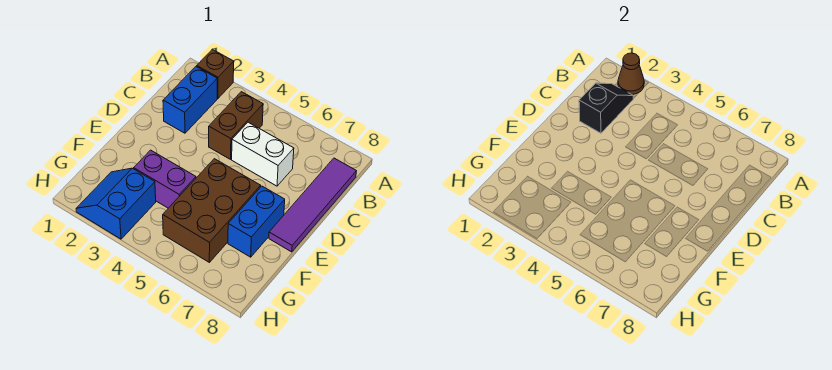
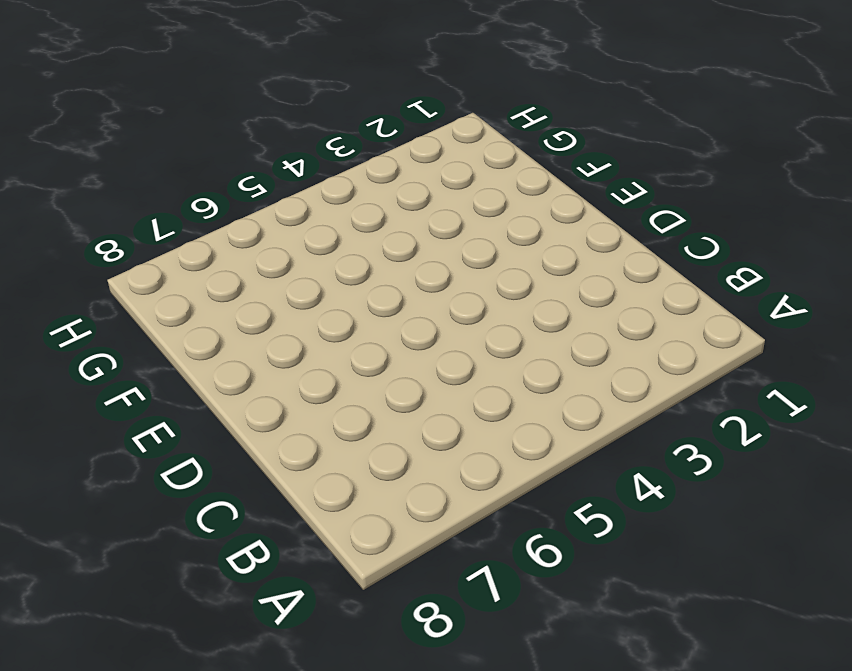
none -> brown 1x1 brick [197,49,234,98]
none -> blue 1x2 brick [163,66,217,133]

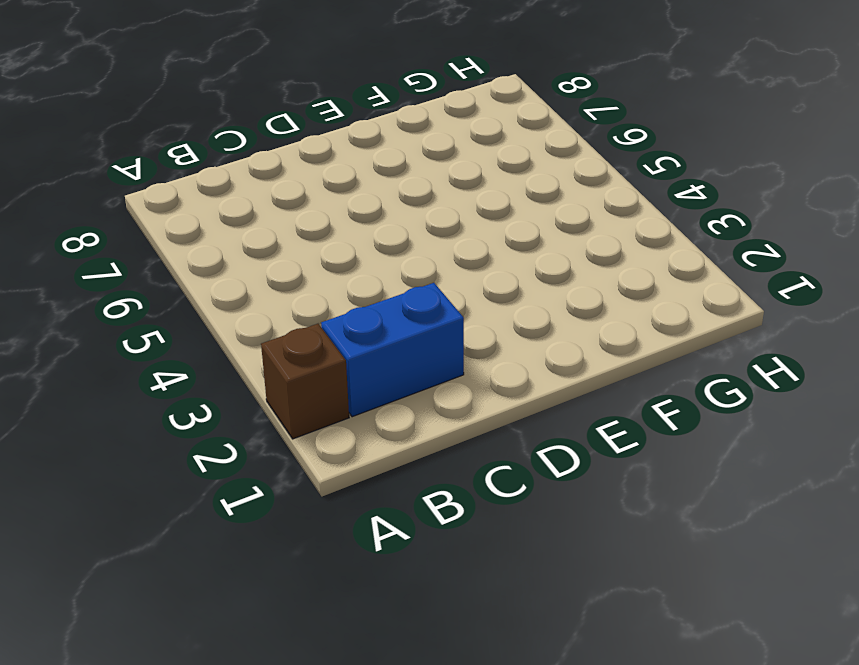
none -> brown 1x2 brick [209,92,263,159]
none -> purple 1x4 tile [269,158,356,252]

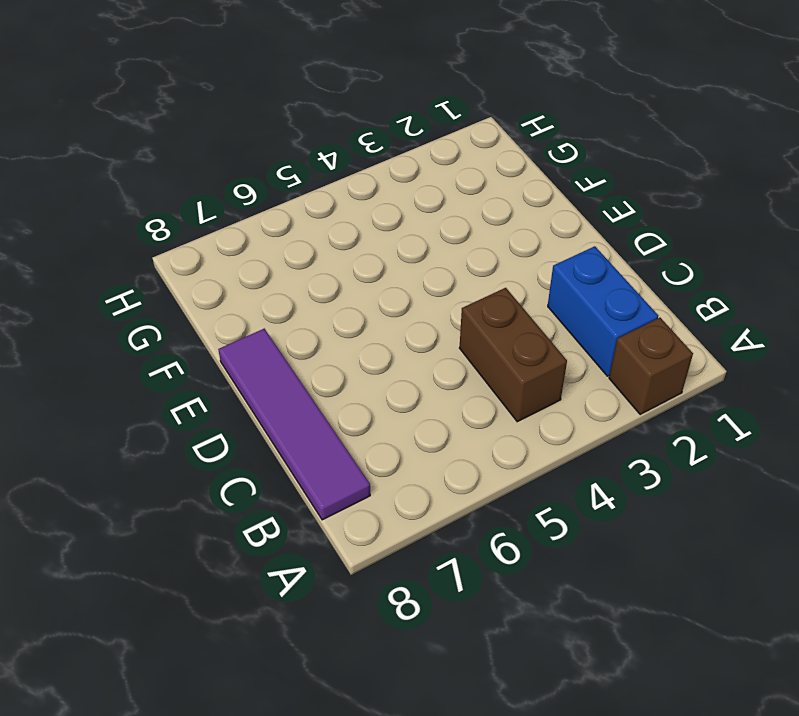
none -> white 1x2 brick [232,122,294,186]
none -> brown 2x3 brick [163,159,261,262]

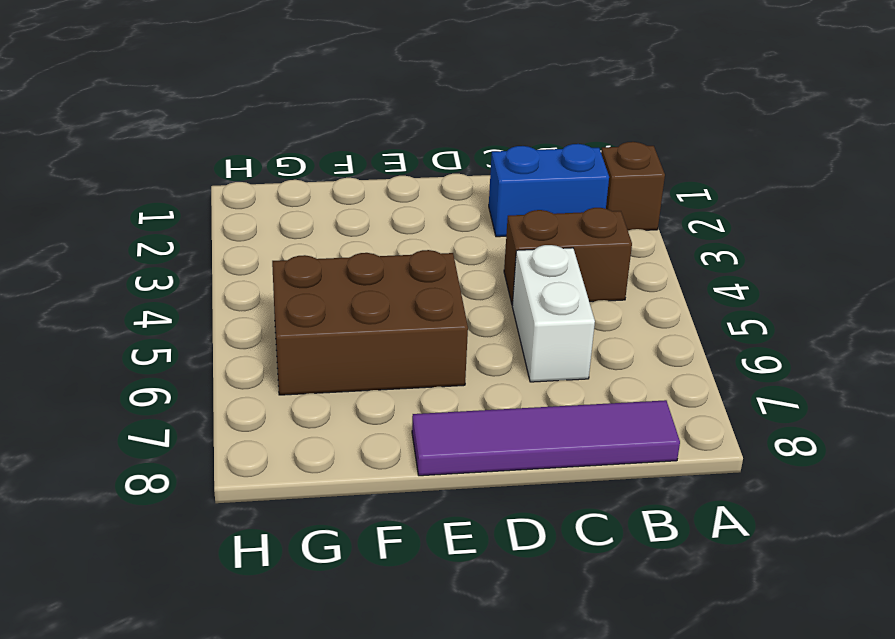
none -> blue 1x2 brick [228,186,285,257]
none -> purple 1x2 brick [134,150,196,208]

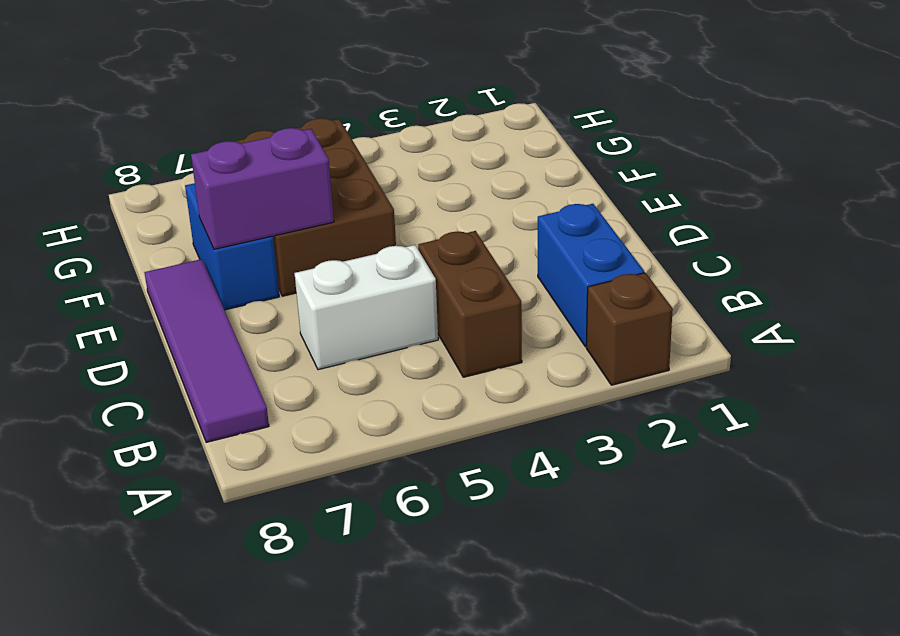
purple 1x2 brick [191,128,334,249] -> purple 1x2 brick moved to [134,150,196,208]
none -> blue 2x2 slope [76,168,156,239]
none -> brown 1x1 cone [618,53,644,95]

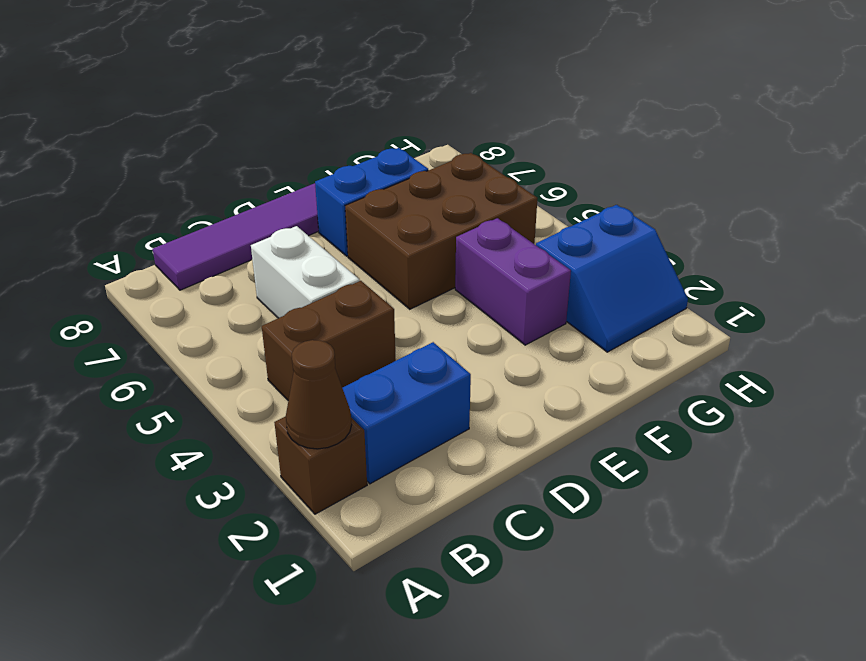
none -> black 1x2 slope [579,83,633,133]

